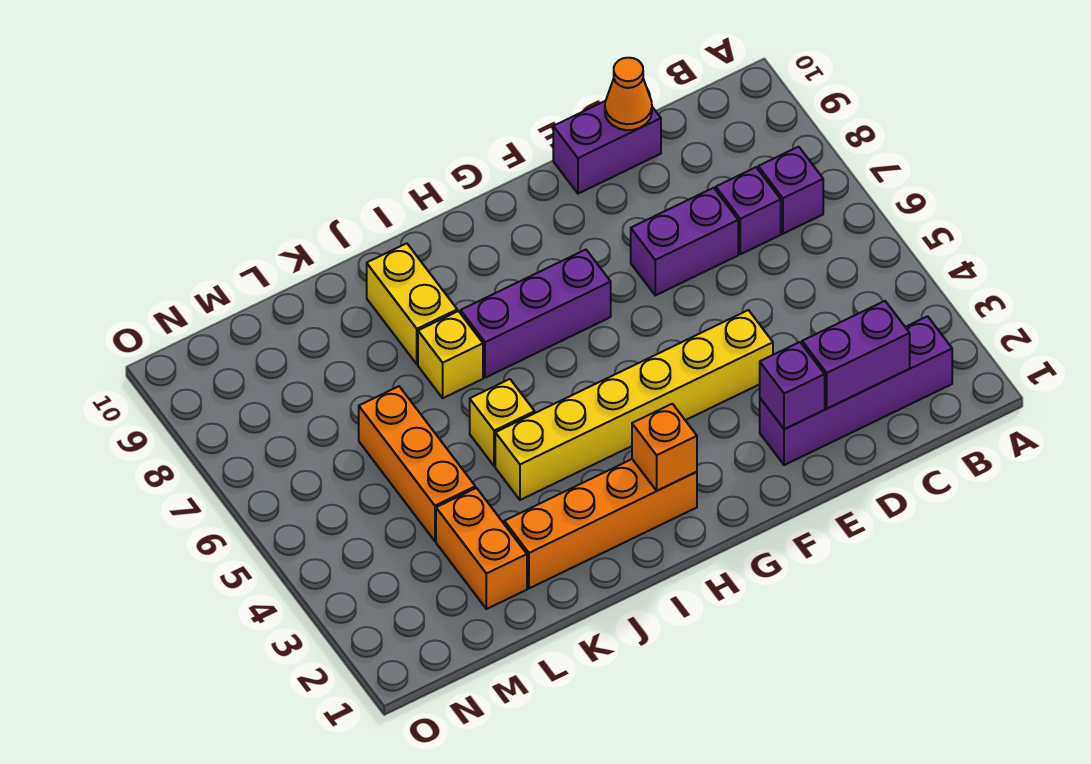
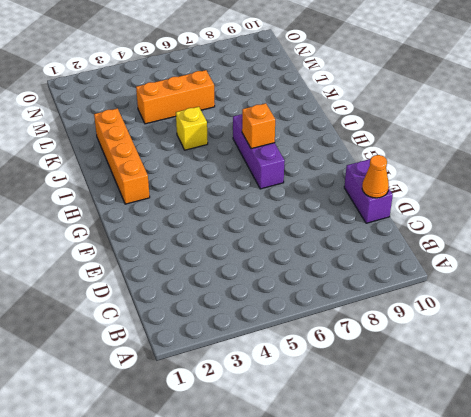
orange 1x1 brick [242,103,275,149] -> orange 1x1 brick moved to [632,404,697,491]
none -> purple 1x4 brick [760,316,952,465]
none -> purple 1x1 brick [758,147,823,234]
none -> purple 1x1 brick [716,167,781,254]

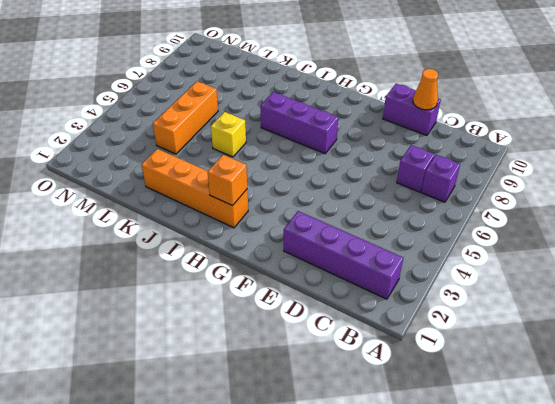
none -> purple 1x2 brick [631,188,738,295]
none -> yellow 1x6 brick [495,310,773,500]
none -> yellow 1x1 brick [418,311,483,398]

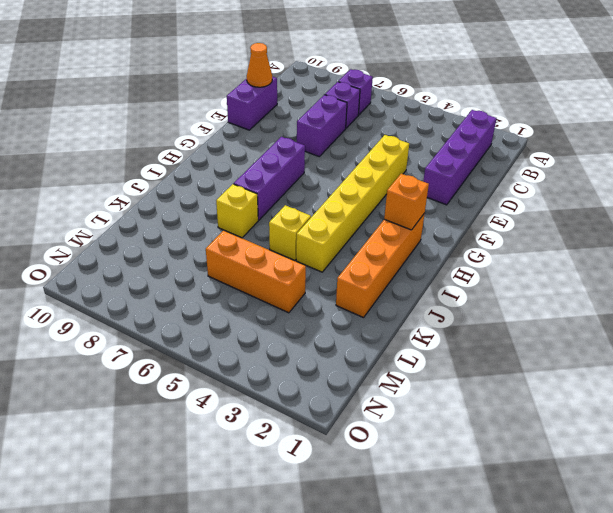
none -> yellow 1x2 brick [367,243,457,364]
none -> orange 1x2 brick [436,488,527,609]
none -> purple 1x2 brick [802,301,910,409]

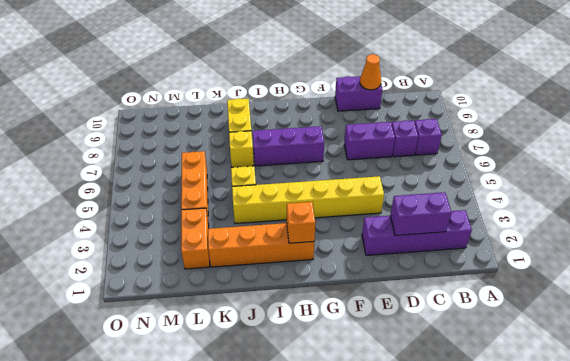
none -> purple 1x1 brick [760,342,825,429]

